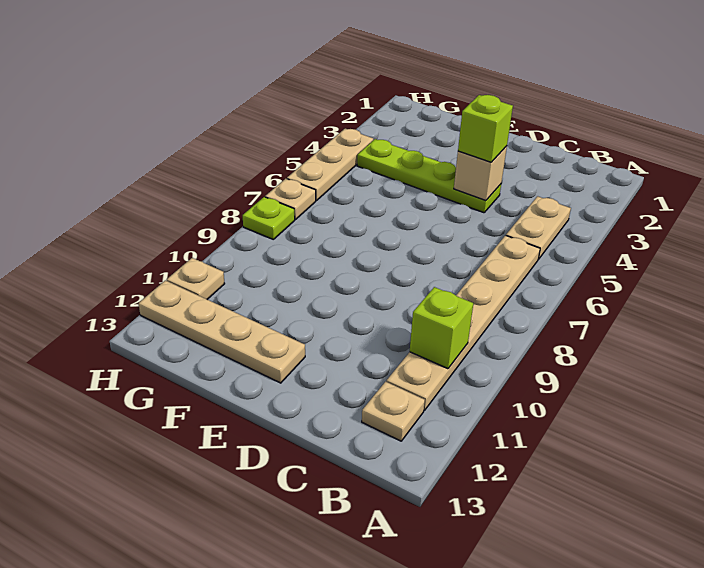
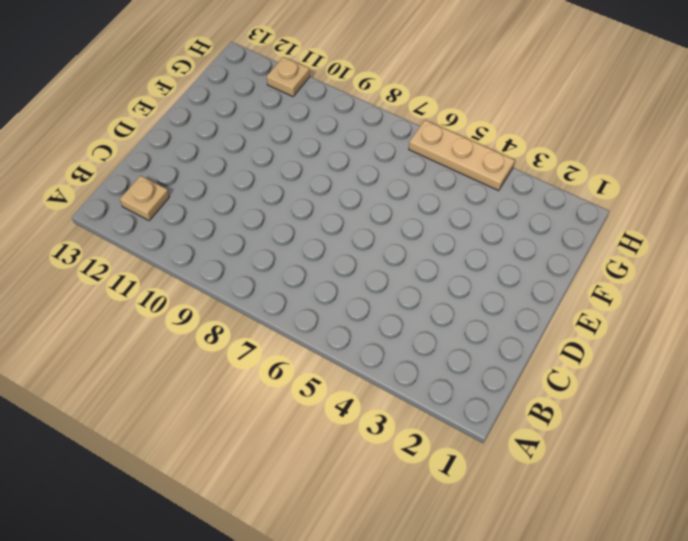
none -> tan 1x2 plate [506,196,571,259]
none -> tan 1x6 plate [387,235,540,410]
none -> lime 1x4 plate [357,139,501,213]

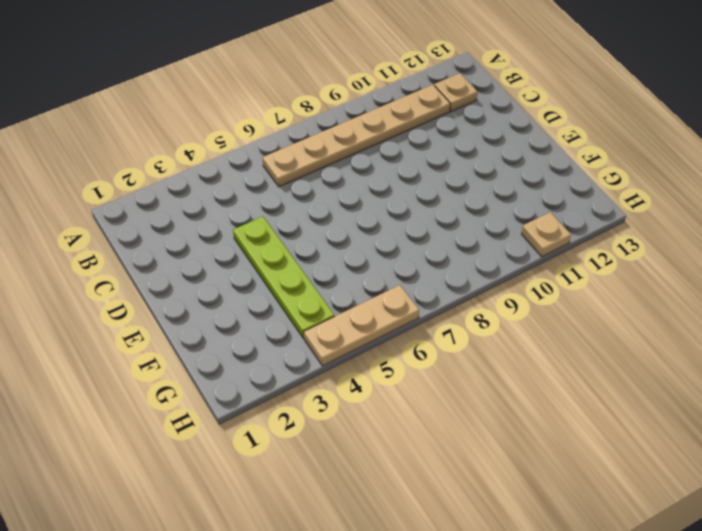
none -> tan 1x2 plate [506,196,571,259]
none -> tan 1x4 plate [139,280,305,383]
none -> tan 1x1 plate [265,179,316,220]

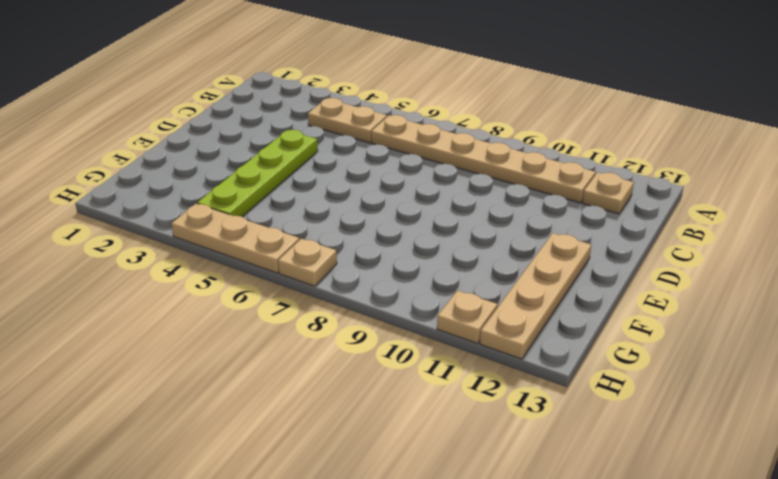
none -> lime 1x1 plate [243,197,295,240]
none -> lime 1x1 brick [410,287,473,369]
none -> tan 1x1 brick [454,146,507,200]

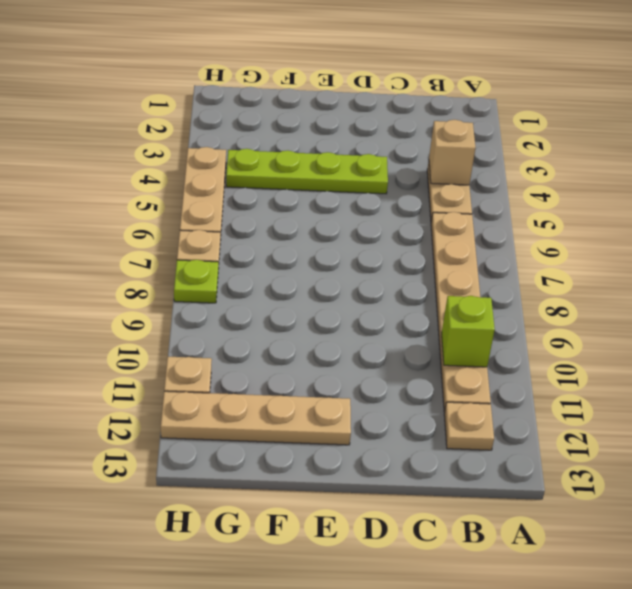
tan 1x1 brick [429,120,475,185] -> tan 1x1 brick moved to [454,146,507,200]
none -> lime 1x1 brick [458,95,513,162]

